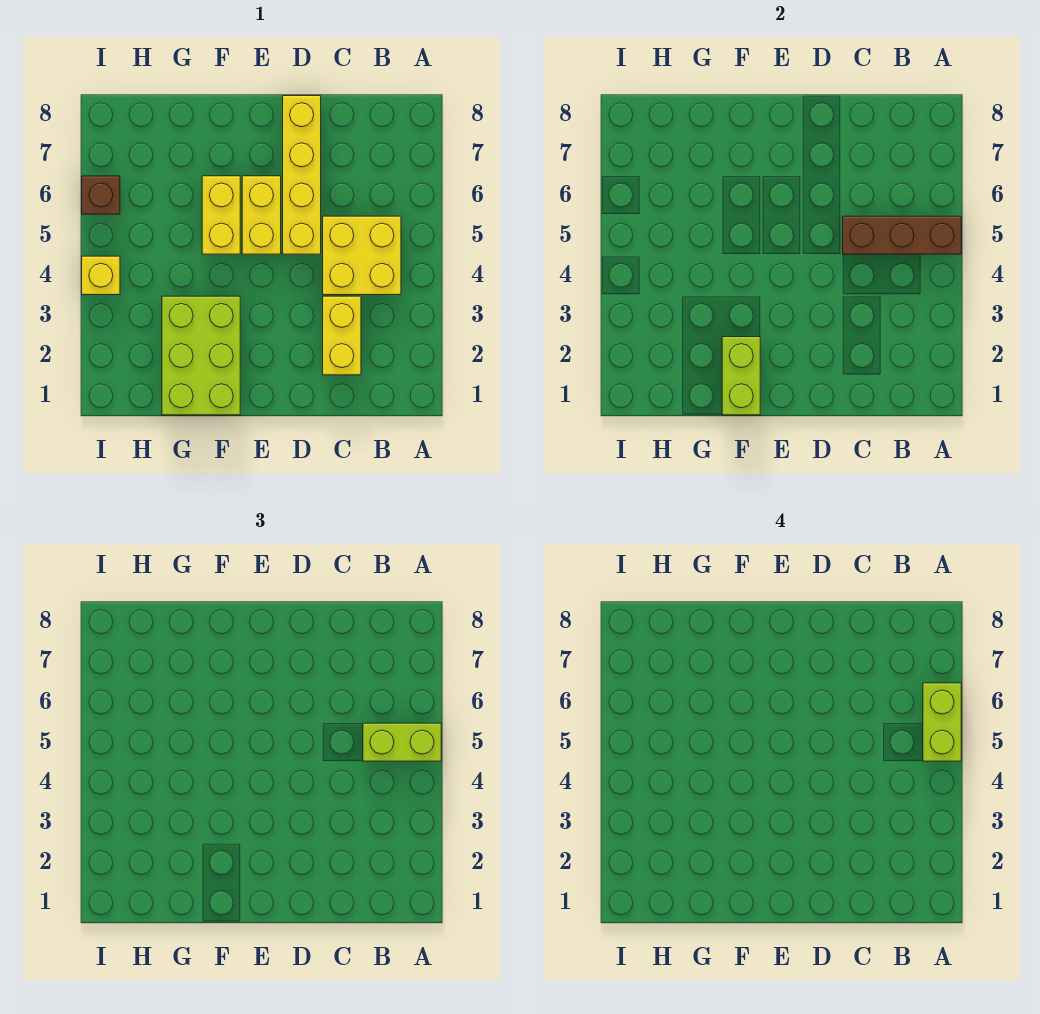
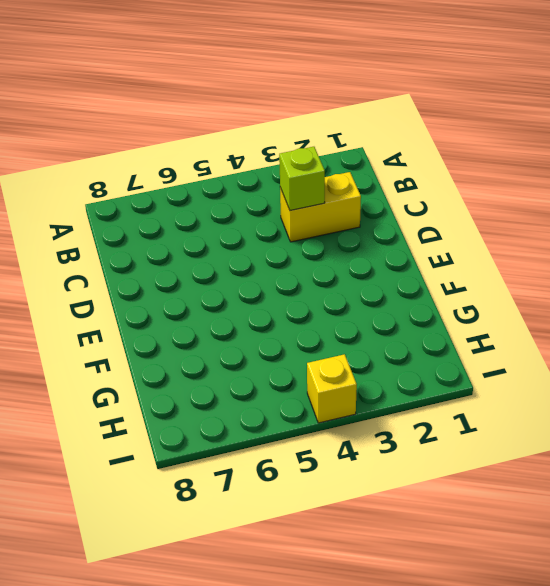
lime 1x1 brick [279,147,325,211] -> none
none -> yellow 2x2 brick [323,216,401,295]
none -> yellow 1x4 brick [283,96,321,254]
none -> yellow 1x2 brick [242,176,281,254]

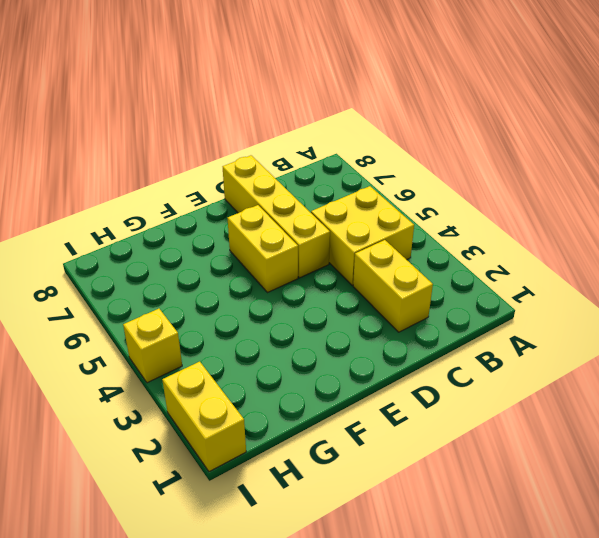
yellow 1x2 brick [162,362,246,472] -> yellow 1x2 brick moved to [202,176,240,254]
none -> lime 2x3 brick [162,296,240,415]
none -> brown 1x1 brick [82,176,120,214]
none -> brown 1x3 brick [843,216,961,254]

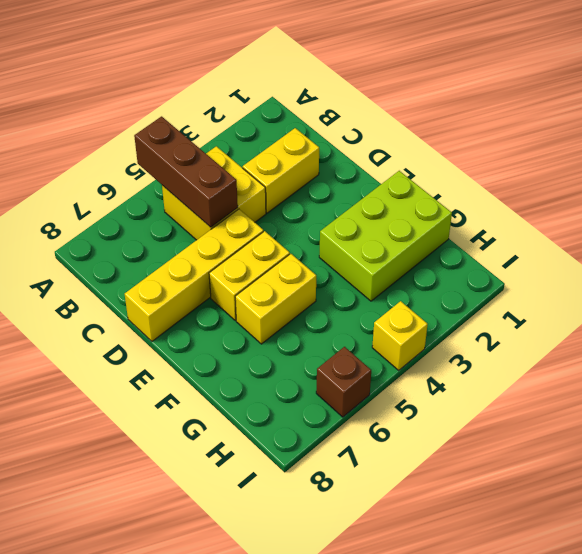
none -> lime 1x2 brick [722,337,760,415]
none -> lime 1x2 brick [363,723,441,761]
none -> lime 1x2 brick [923,683,961,761]

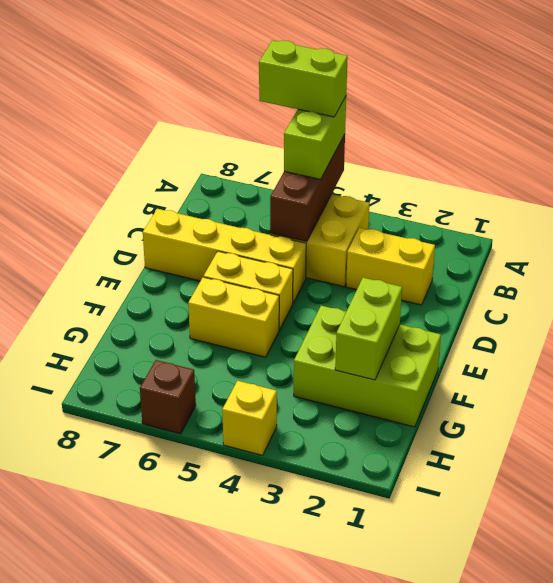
lime 1x2 brick [335,278,402,380] -> lime 1x2 brick turned to [722,337,760,415]

